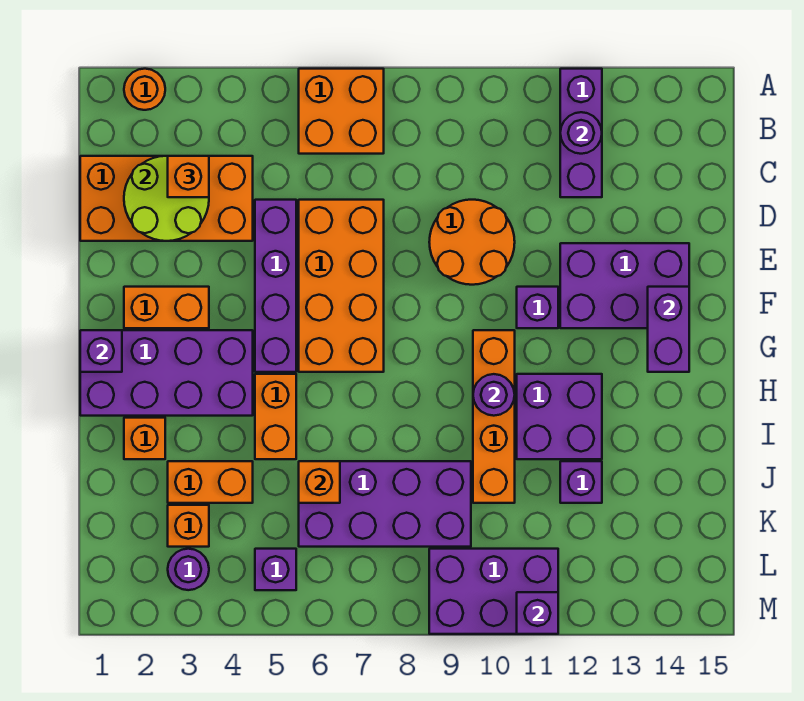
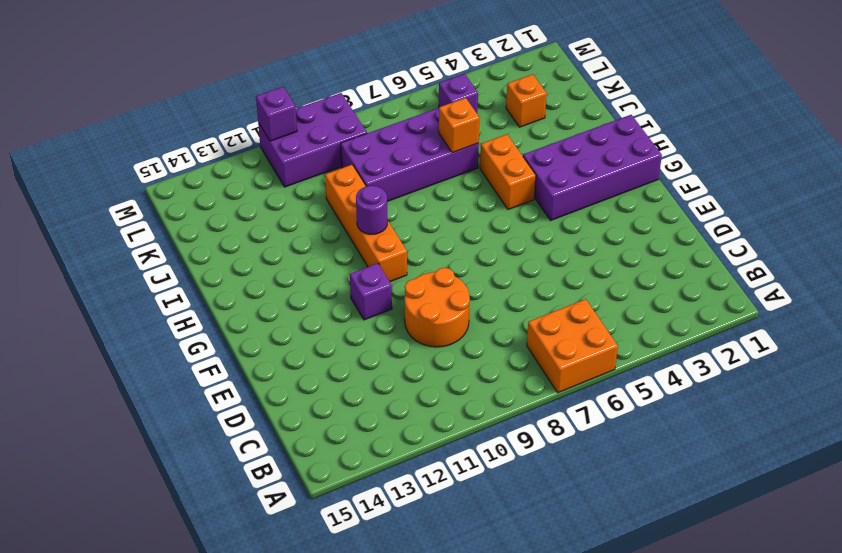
none -> orange 1x1 round brick [124,69,165,110]
none -> purple 1x3 brick [560,69,602,197]
none -> orange 2x4 brick [80,156,253,241]
none -> purple 1x4 brick [255,200,296,372]

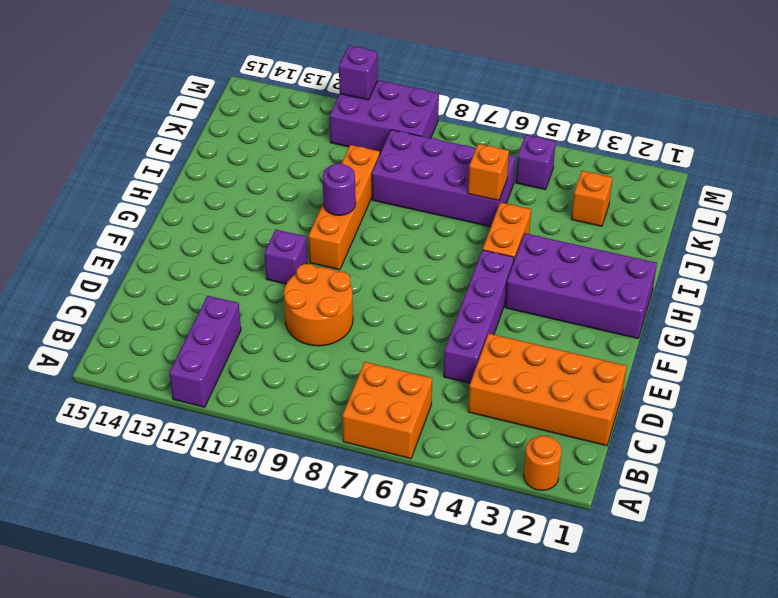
none -> orange 2x4 brick [299,200,384,372]
none -> purple 2x3 brick [560,243,689,328]
none -> orange 1x2 brick [124,287,209,328]
none -> purple 2x2 brick [517,374,602,459]

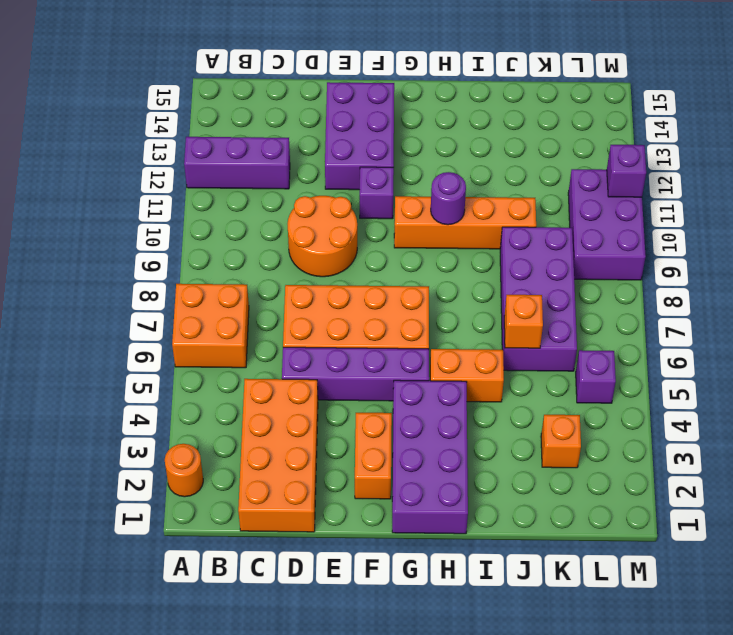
none -> purple 2x2 brick [517,374,602,459]
none -> orange 1x1 brick [124,418,165,459]
none -> orange 1x2 brick [168,461,253,503]
none -> purple 1x1 brick [560,461,602,503]

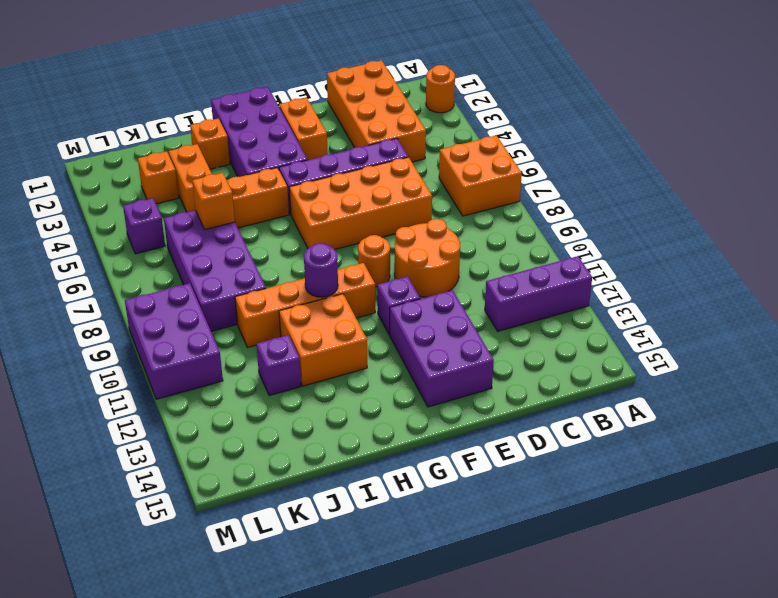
orange 1x1 round brick [358,235,390,287] -> none
orange 2x2 brick [279,294,367,386] -> purple 2x2 brick [517,374,602,459]
none -> purple 1x1 round brick [168,549,209,590]
none -> purple 1x1 round brick [560,112,602,154]
none -> lime 2x2 round brick [124,156,209,241]
none -> purple 1x2 brick [648,287,689,372]

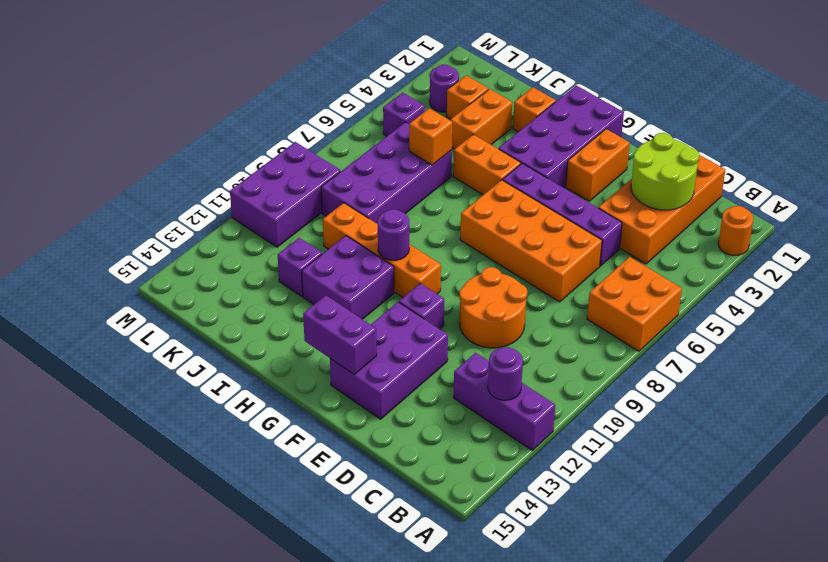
none -> purple 1x1 brick [80,330,122,372]
none -> purple 1x1 brick [517,592,558,634]
none -> orange 1x1 brick [168,156,209,197]

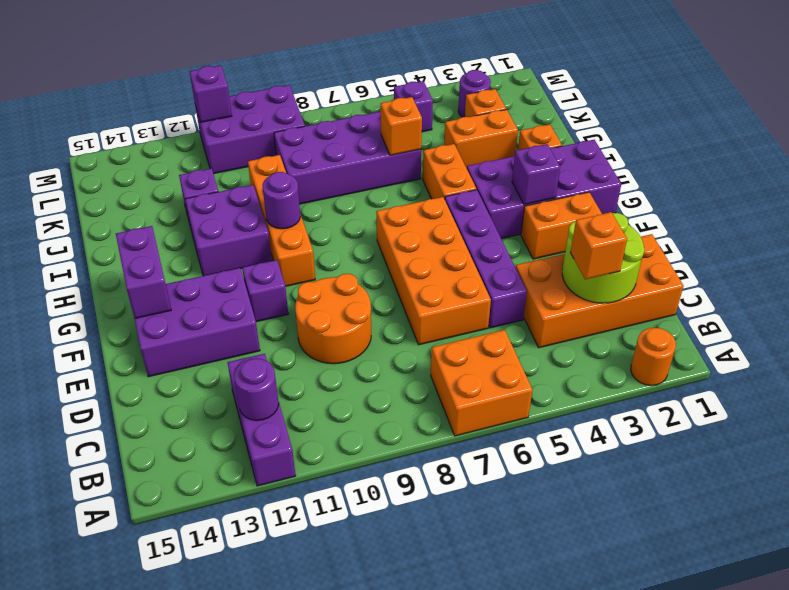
purple 1x1 brick [512,144,560,205] -> purple 1x1 brick moved to [80,330,122,372]

